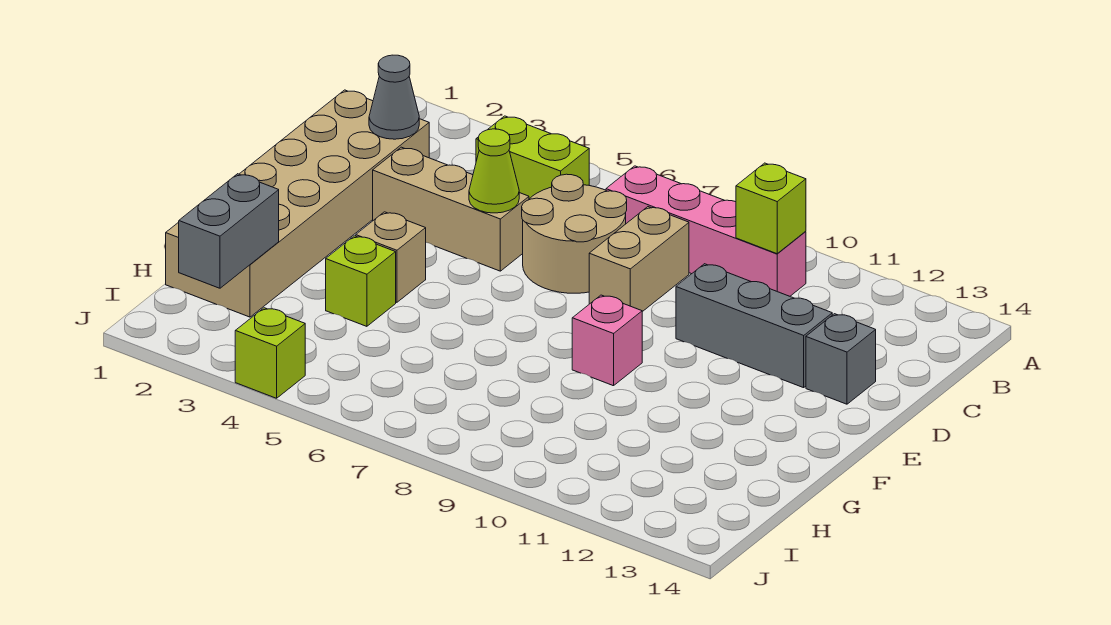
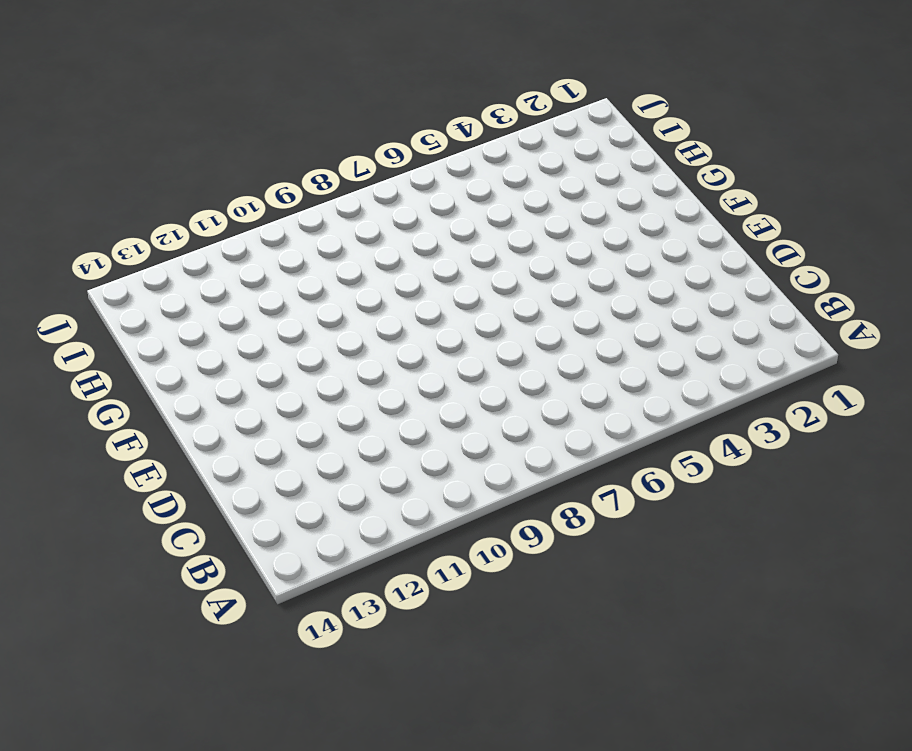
none -> lime 1x2 brick [476,116,589,199]
none -> pink 1x4 brick [606,166,806,296]
none -> tan 2x6 brick [166,90,429,317]

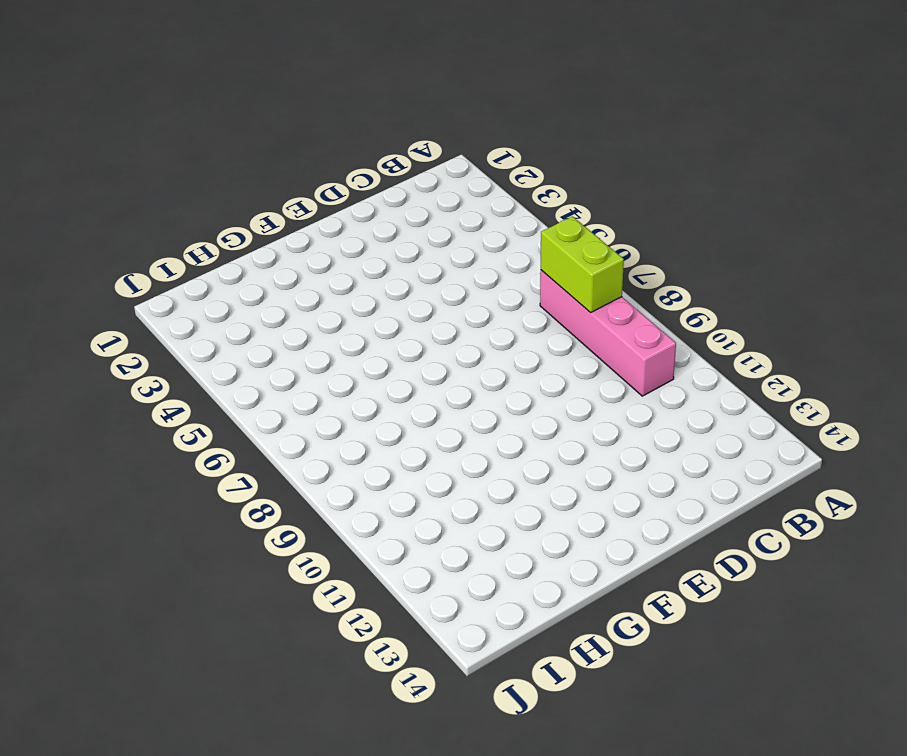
lime 1x2 brick [541,216,624,313] -> lime 1x2 brick moved to [476,116,589,199]
none -> tan 2x6 brick [166,90,429,317]
none -> tan 2x2 round brick [522,174,627,293]
none -> tan 1x2 brick [589,207,689,312]

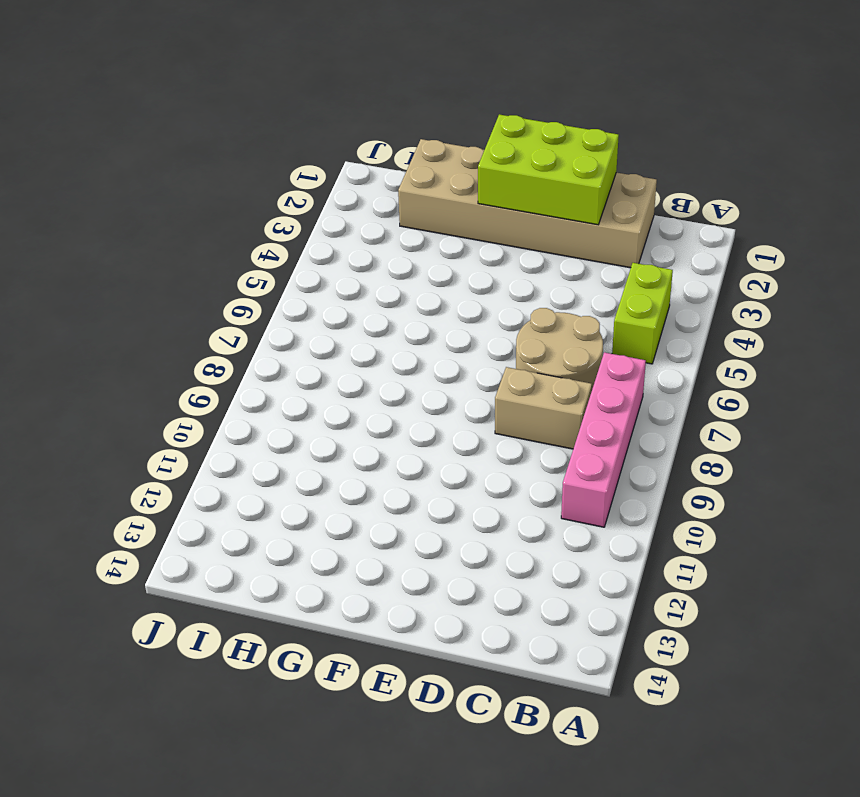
lime 2x3 brick [478,114,619,225] -> none
none -> tan 1x3 brick [373,147,529,271]
none -> grey 1x3 brick [676,264,832,388]
none -> grey 1x1 brick [806,314,876,404]

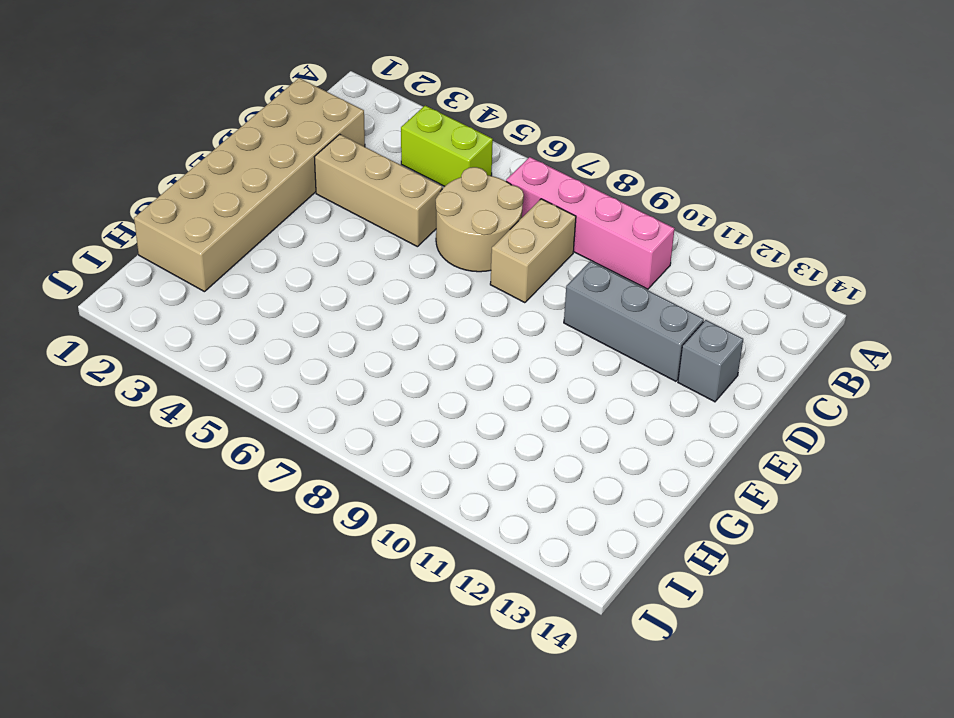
none -> tan 1x1 brick [356,212,426,302]
none -> pink 1x1 brick [572,295,642,386]
none -> lime 1x1 brick [326,236,396,326]

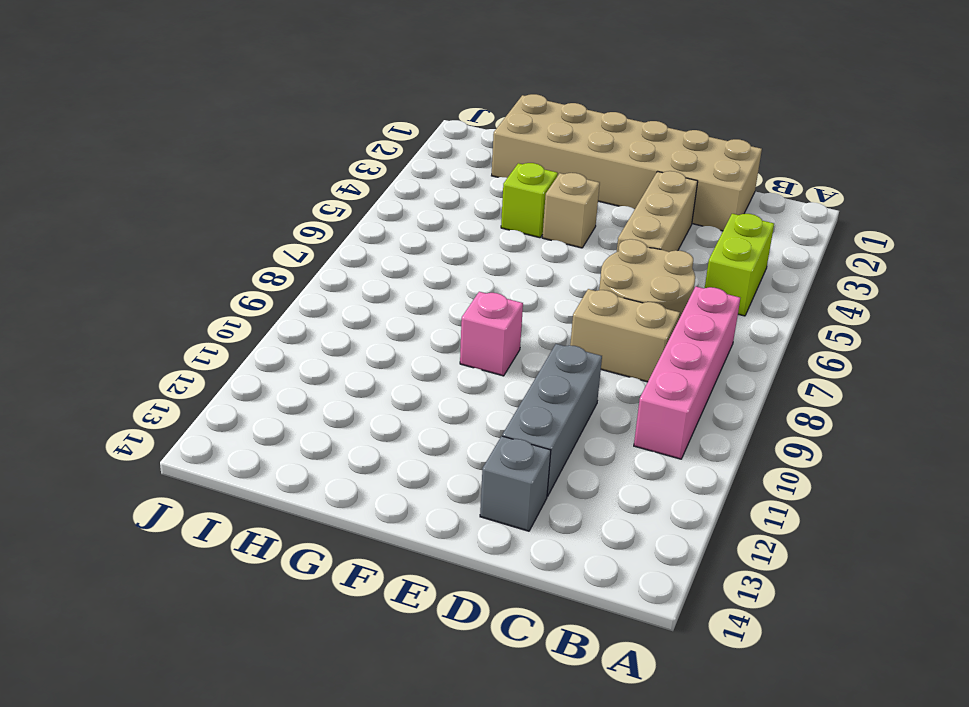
none -> lime 1x1 brick [235,308,305,398]
none -> lime 1x1 brick [736,163,806,254]
none -> grey 1x1 cone [369,55,419,139]

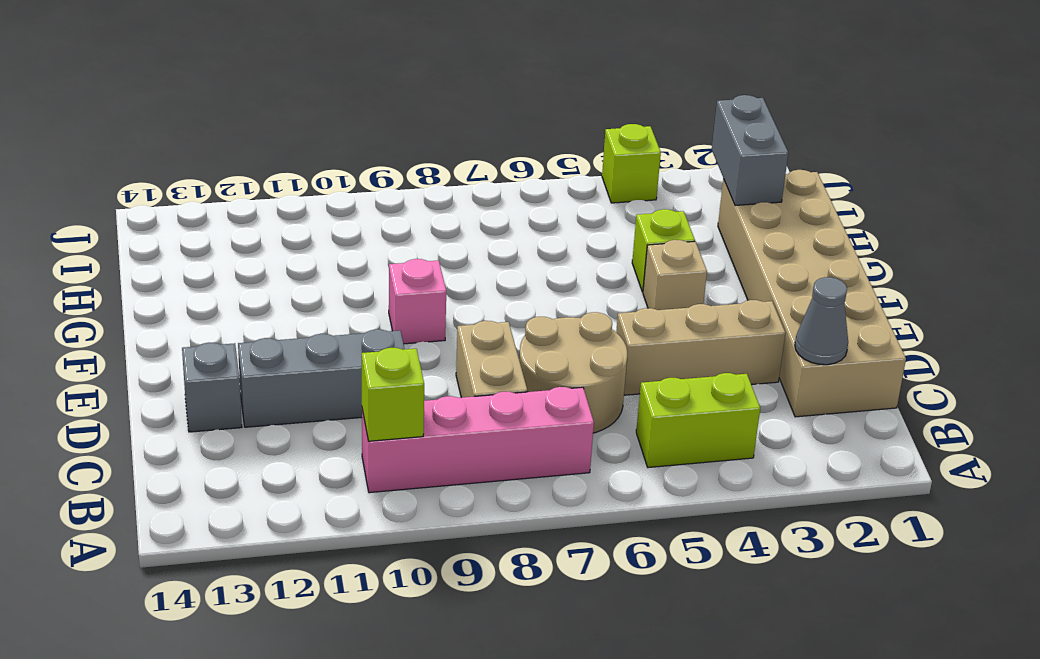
none -> lime 1x1 cone [469,129,519,213]

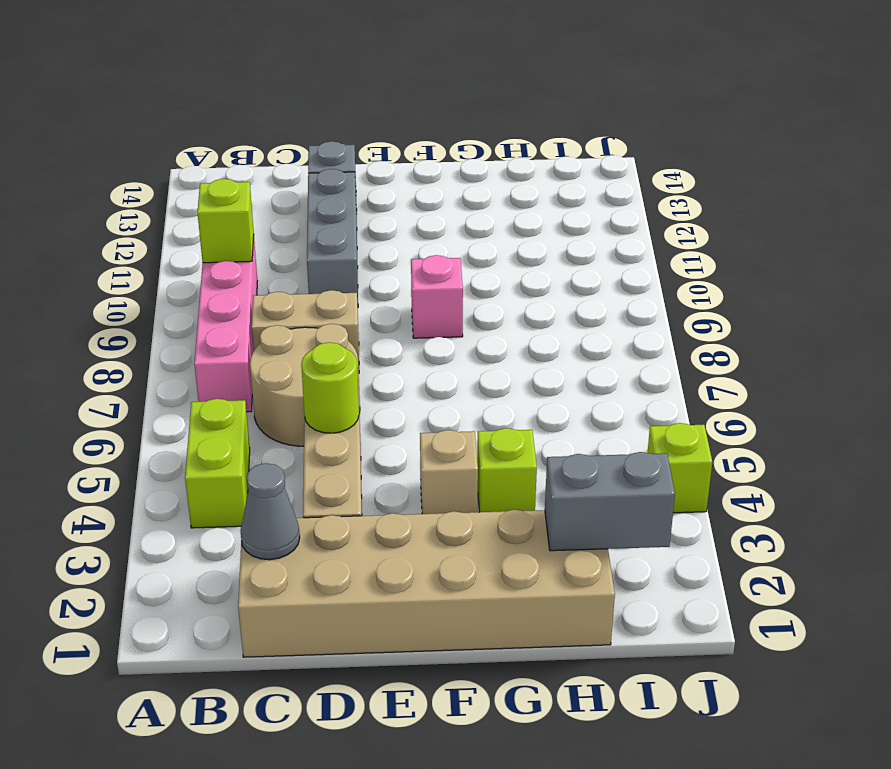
lime 1x1 round brick [301,342,359,433] -> lime 1x1 cone [469,129,519,213]

